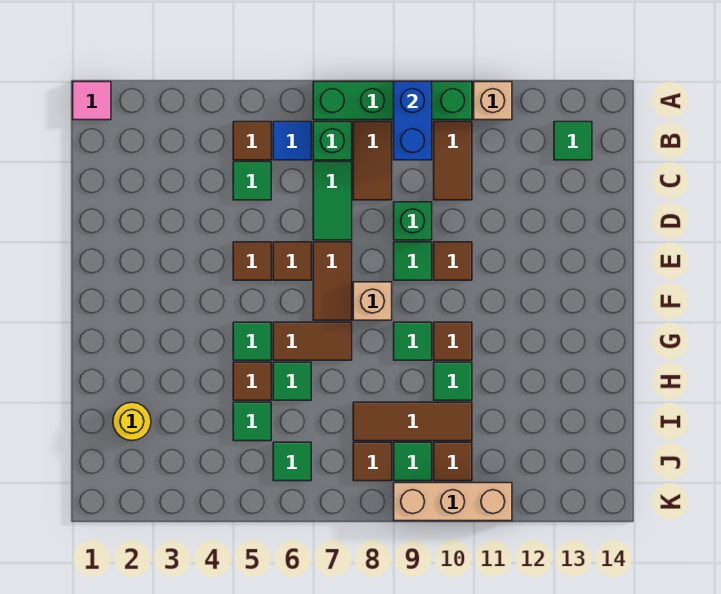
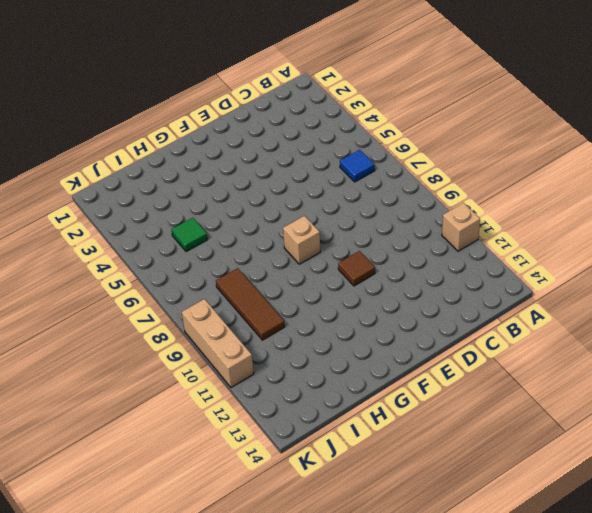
none -> pink 1x1 tile [73,82,111,120]
none -> green 1x4 brick [313,82,472,120]
none -> brown 1x1 tile [233,122,271,160]
none -> green 1x1 brick [313,122,352,160]

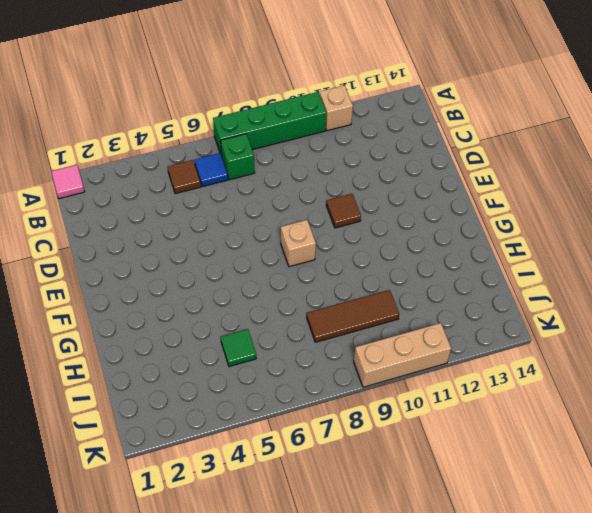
none -> brown 1x2 tile [353,122,392,200]
none -> brown 1x2 tile [434,122,472,200]
none -> green 1x1 tile [554,122,592,160]
none -> green 1x1 tile [233,162,271,200]

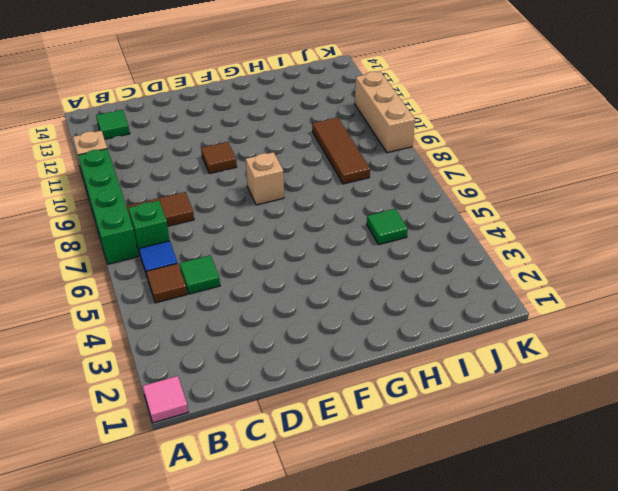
none -> brown 1x2 tile [434,122,472,200]
none -> green 1x2 tile [313,162,352,240]
none -> green 1x1 brick [394,202,432,240]
none -> brown 1x1 tile [233,242,271,280]

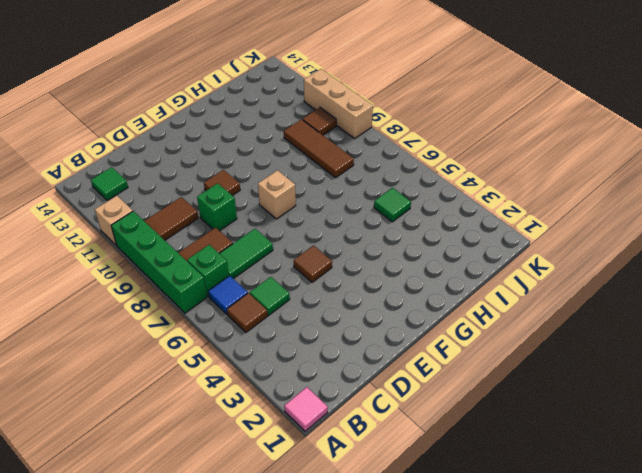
none -> brown 1x1 tile [273,242,311,280]
none -> brown 1x2 tile [313,242,352,320]
none -> green 1x1 tile [394,242,432,280]
none -> green 1x1 tile [233,322,271,360]

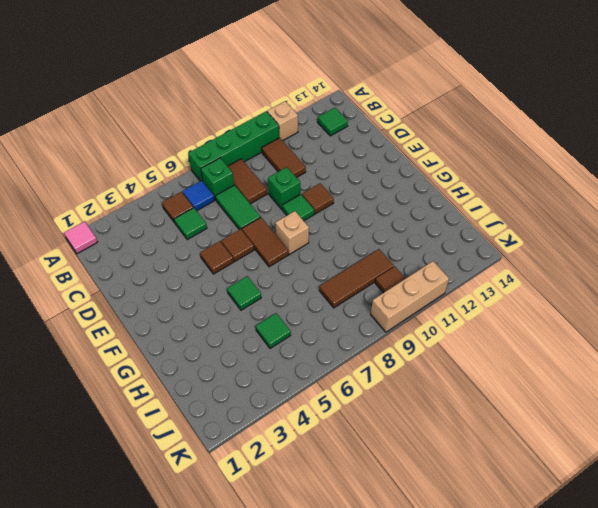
none -> brown 1x2 tile [273,322,352,360]
none -> green 1x1 tile [394,322,432,360]
none -> brown 1x1 tile [434,322,472,360]
none -> brown 1x1 tile [233,362,271,400]

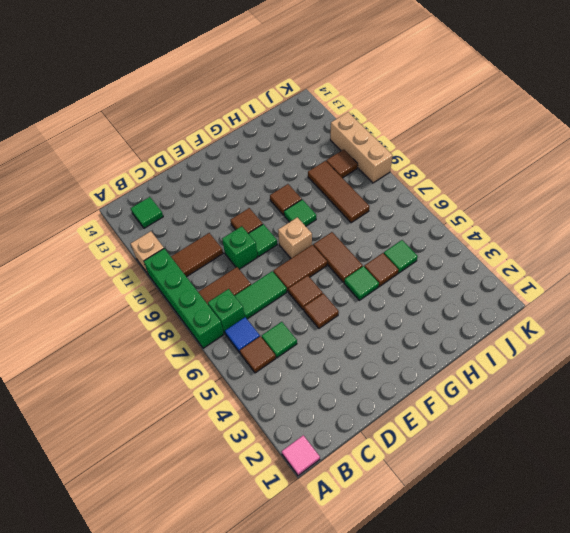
none -> green 1x1 tile [273,362,311,400]
none -> green 1x1 tile [434,362,472,400]
none -> yellow 1x1 round brick [113,402,151,440]
none -> green 1x1 tile [273,442,311,481]

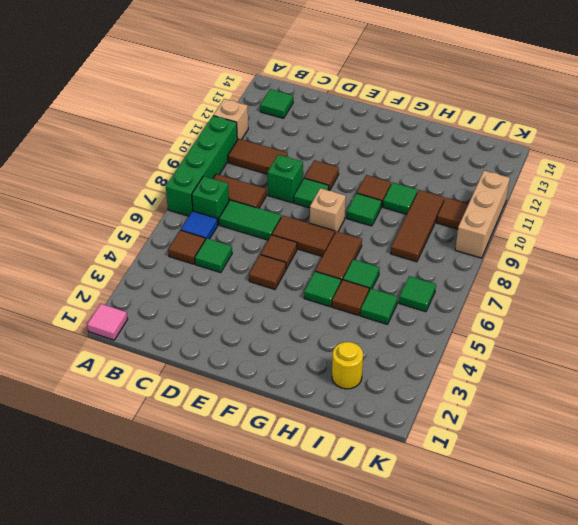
none -> brown 1x1 tile [353,442,392,481]
none -> green 1x1 tile [394,442,432,481]
none -> blue 1x2 brick [394,82,432,160]

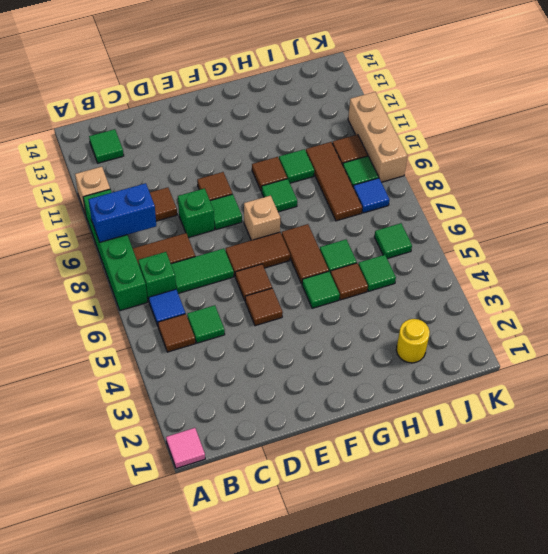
blue 1x1 tile [353,178,390,213] -> brown 1x1 tile [353,442,392,481]

